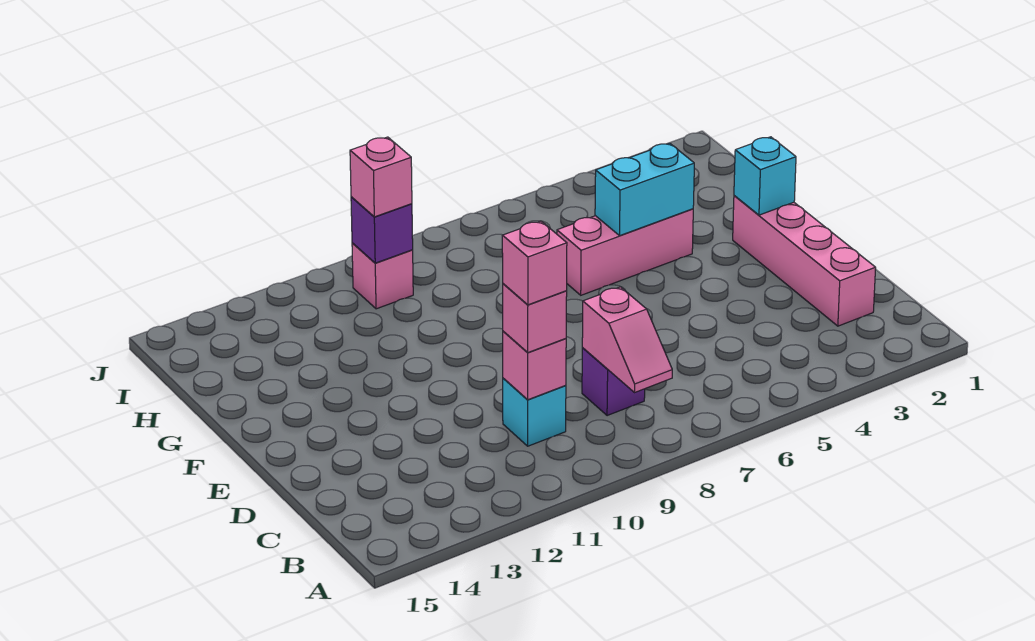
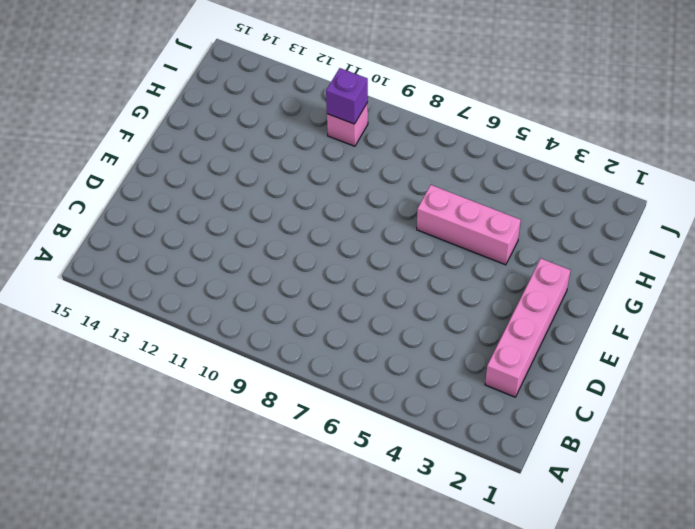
none -> purple 1x1 brick [582,348,645,416]
none -> cyan 1x1 brick [503,378,566,446]
none -> pink 1x2 slope [582,287,672,393]

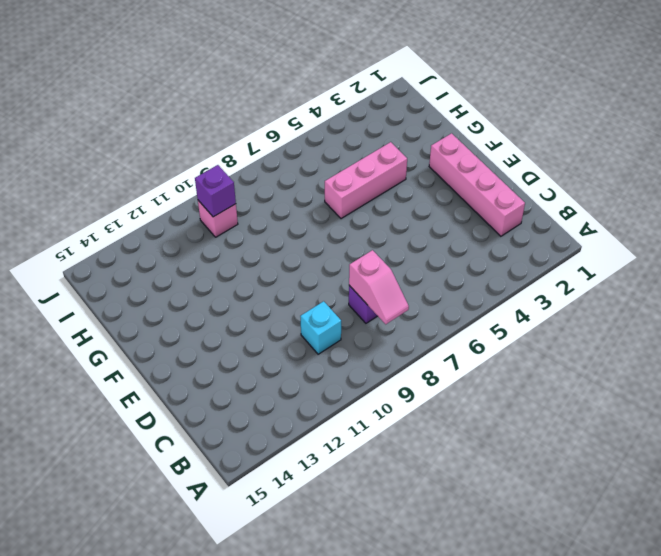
none -> pink 1x1 brick [503,331,566,400]
none -> cyan 1x1 brick [734,137,796,215]
none -> cyan 1x2 brick [595,143,694,236]

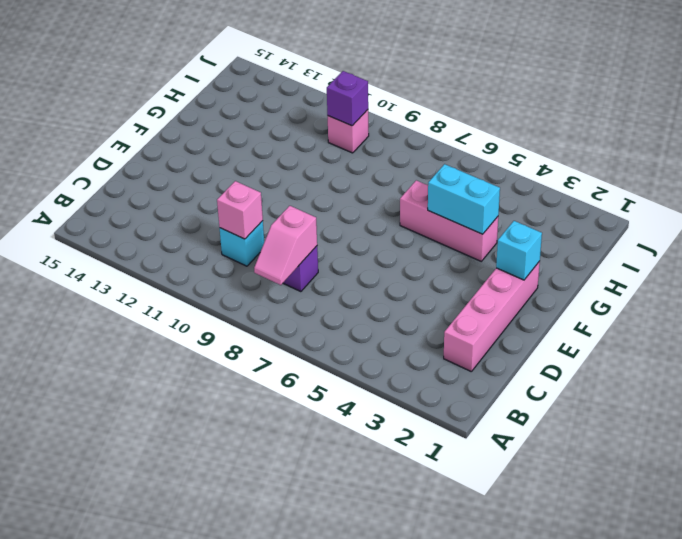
none -> pink 1x1 brick [503,284,567,353]
none -> pink 1x1 brick [350,137,412,217]
none -> pink 1x1 brick [502,221,567,305]

